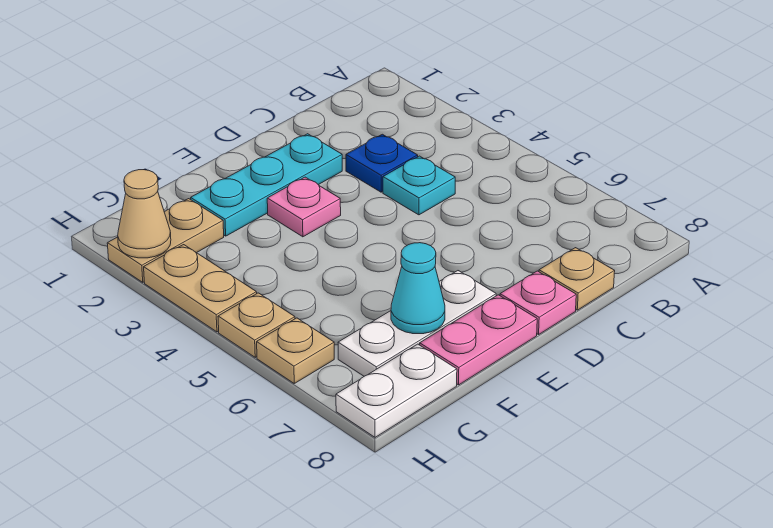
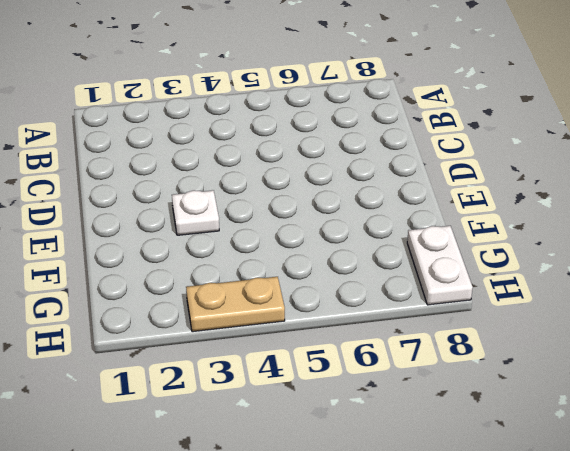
white 1x1 plate [172,190,219,235] -> pink 1x1 plate [267,177,341,237]
none -> blue 1x1 plate [346,134,418,192]
none -> cyan 1x1 plate [383,156,455,215]
none -> tan 1x1 plate [539,248,615,310]

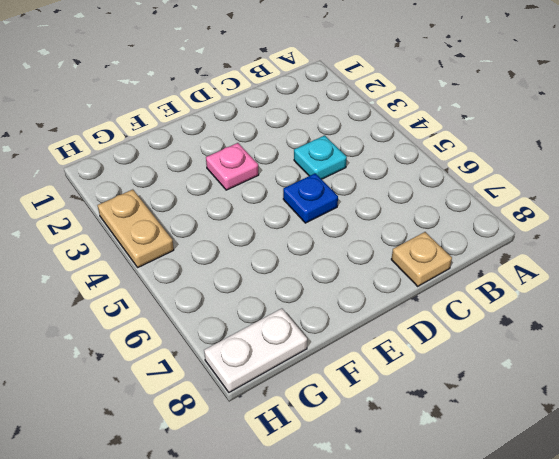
blue 1x1 plate [283,173,338,223] -> blue 1x1 plate moved to [346,134,418,192]
none -> cyan 1x3 plate [191,134,342,236]
none -> pink 1x1 plate [500,271,576,335]
none -> white 1x3 plate [338,271,496,376]

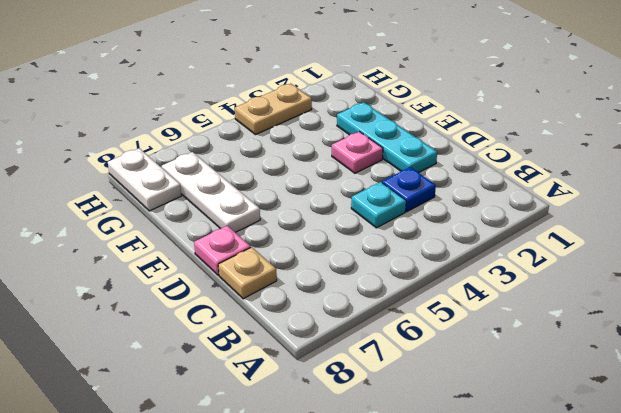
none -> pink 1x2 plate [420,295,537,385]
none -> tan 1x2 plate [107,199,224,282]
none -> tan 1x1 plate [218,293,295,357]

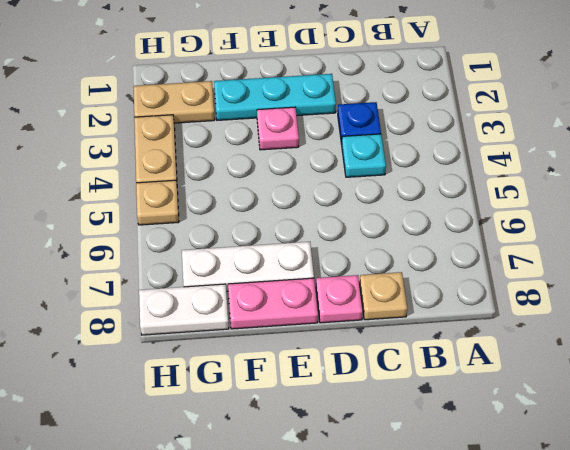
none -> tan 1x1 plate [257,318,334,383]
none -> cyan 1x1 cone [391,243,445,334]
none -> tan 1x1 cone [118,170,171,258]

